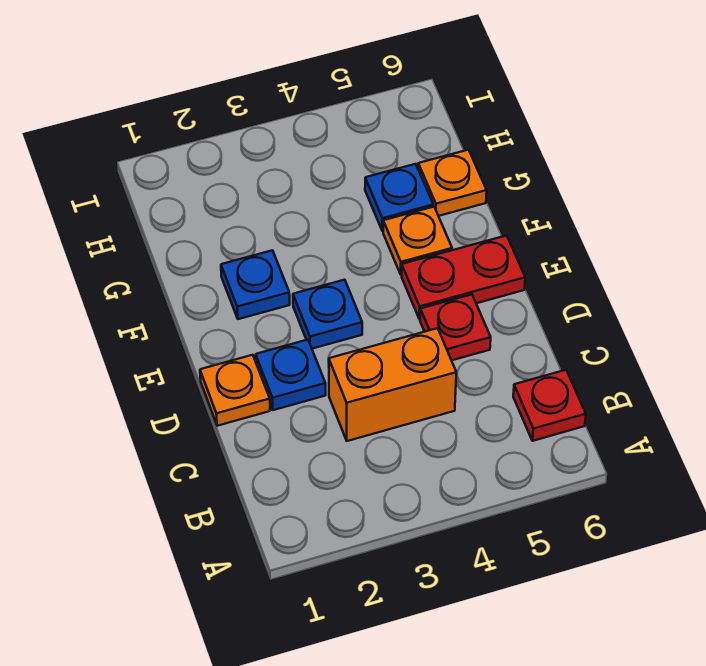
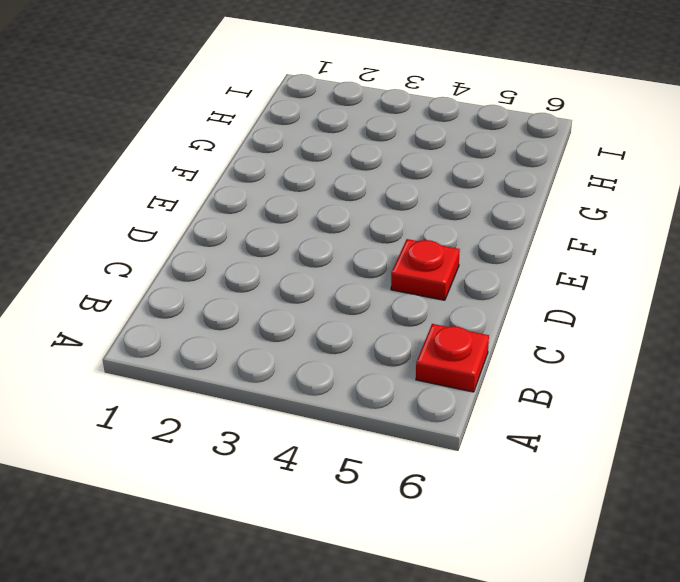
none -> orange 1x2 brick [329,328,456,441]
none -> orange 1x1 plate [200,355,270,426]

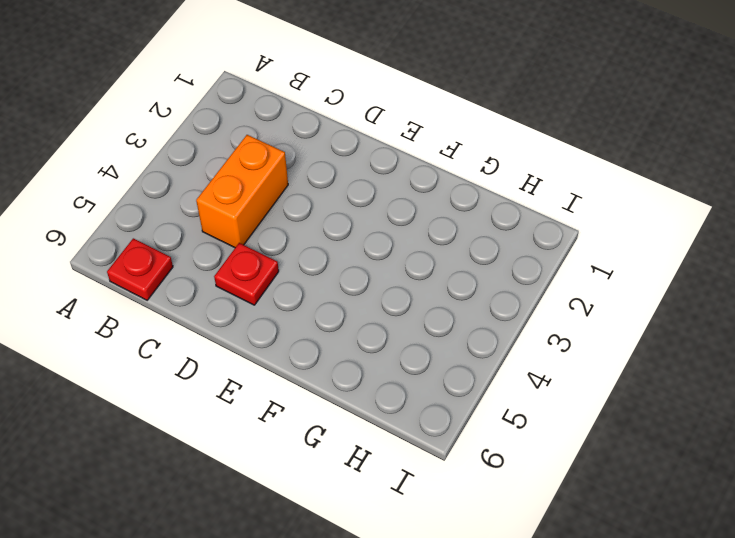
none -> orange 1x1 plate [200,355,270,426]
none -> blue 1x1 plate [256,340,326,410]

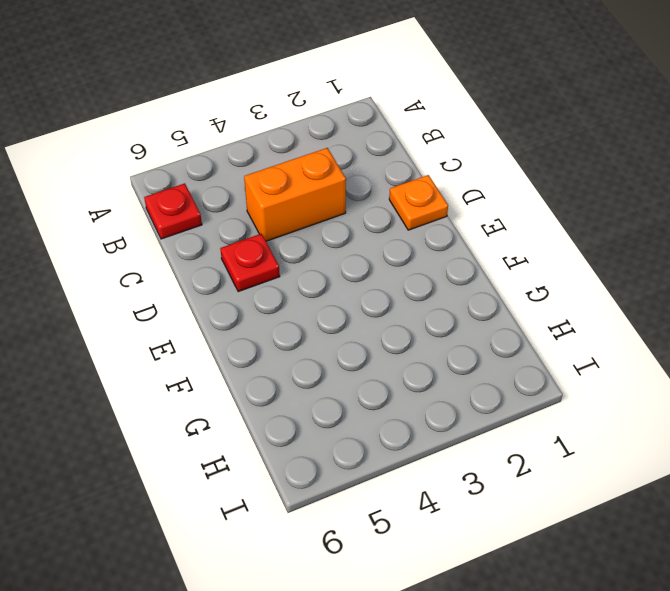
none -> blue 1x1 plate [256,340,326,410]
none -> blue 1x1 plate [293,280,362,349]

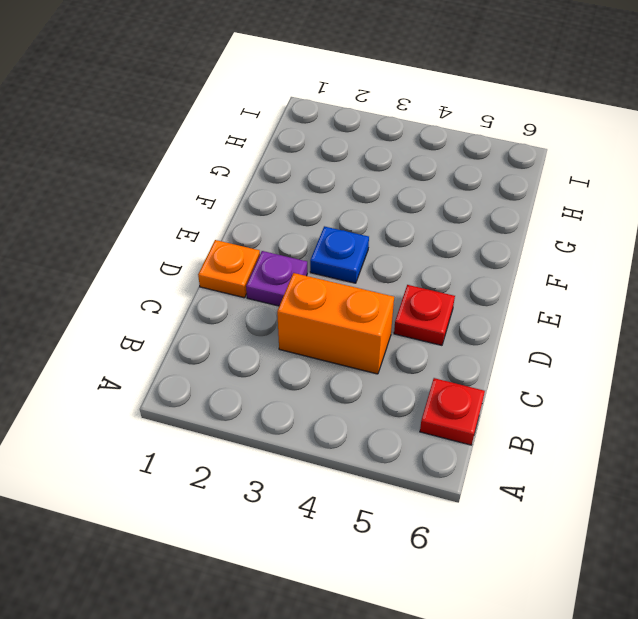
purple 1x1 plate [246,251,307,306] -> blue 1x1 plate [256,340,326,410]
none -> red 1x2 plate [402,236,525,319]
none -> blue 1x1 plate [221,250,290,319]

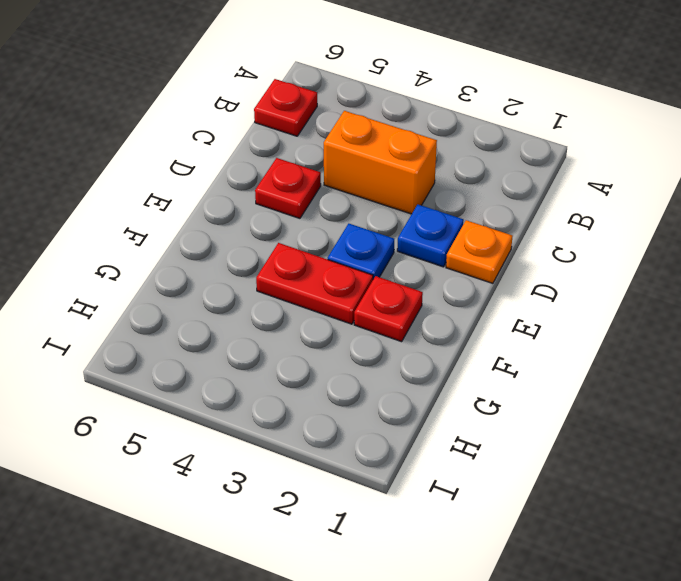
red 1x1 plate [354,276,423,342] -> blue 1x1 plate [221,250,290,319]
red 1x2 plate [256,243,373,324] -> red 1x2 plate moved to [402,236,525,319]
none -> orange 1x1 plate [383,207,452,275]
none -> blue 1x1 plate [365,164,433,231]

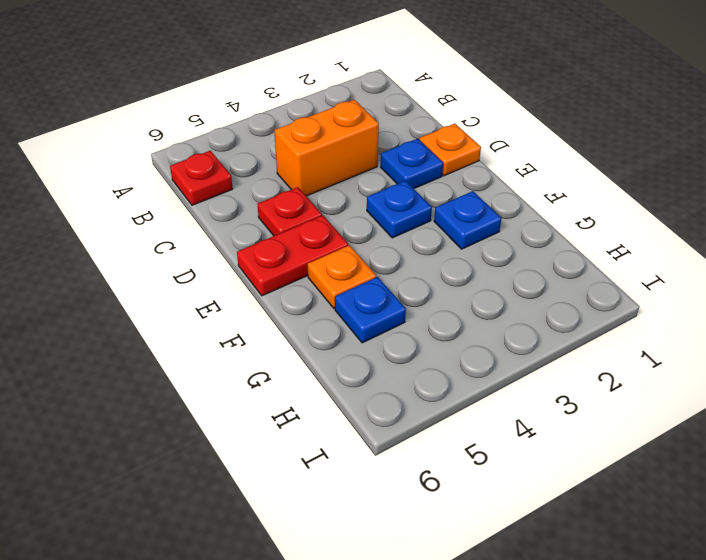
none -> orange 1x1 plate [418,150,487,216]

